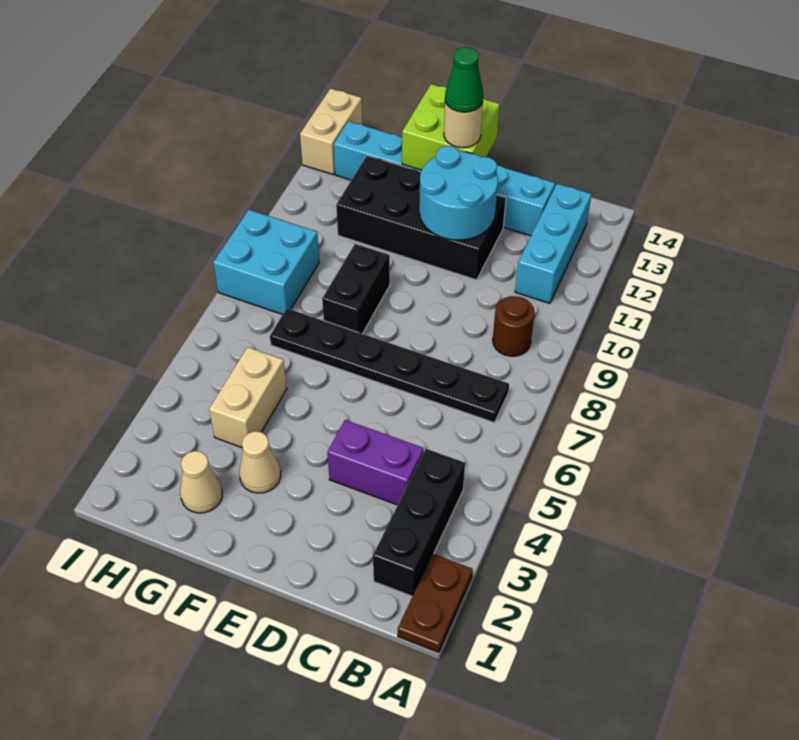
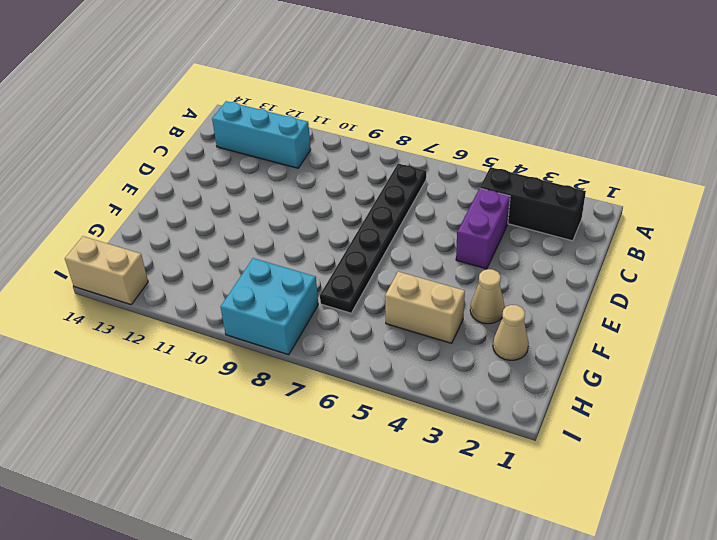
none -> brown 1x2 plate [398,554,473,652]
none -> brown 1x1 round brick [493,296,535,356]
none -> cyan 1x6 brick [334,121,555,236]

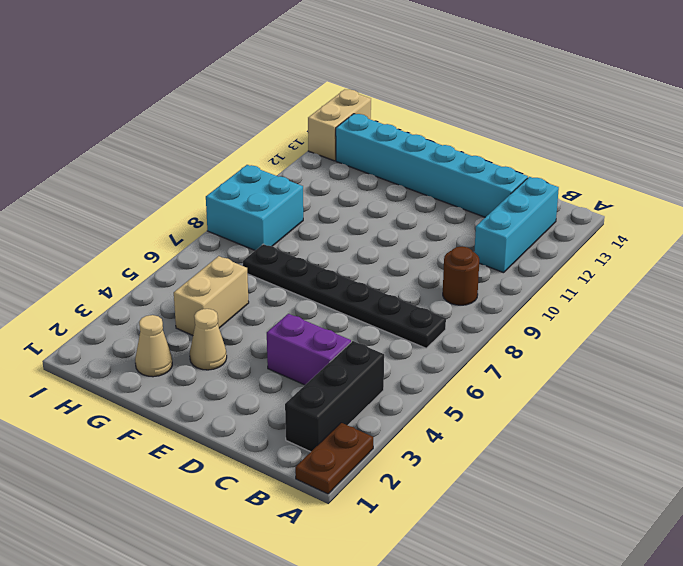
none -> black 2x4 brick [336,155,506,280]
none -> black 1x2 brick [322,244,390,334]
none -> cyan 2x2 round brick [419,146,498,240]

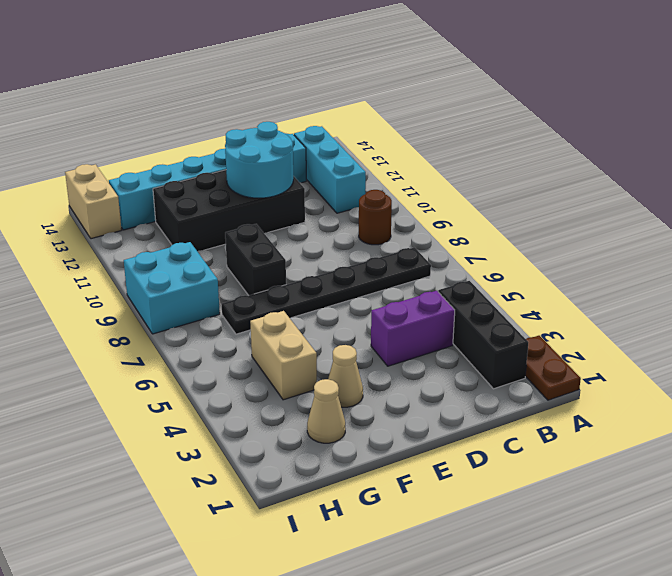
none -> lime 2x2 brick [402,84,500,170]
none -> tan 1x1 round brick [444,102,483,148]
none -> green 1x1 cone [445,47,484,112]

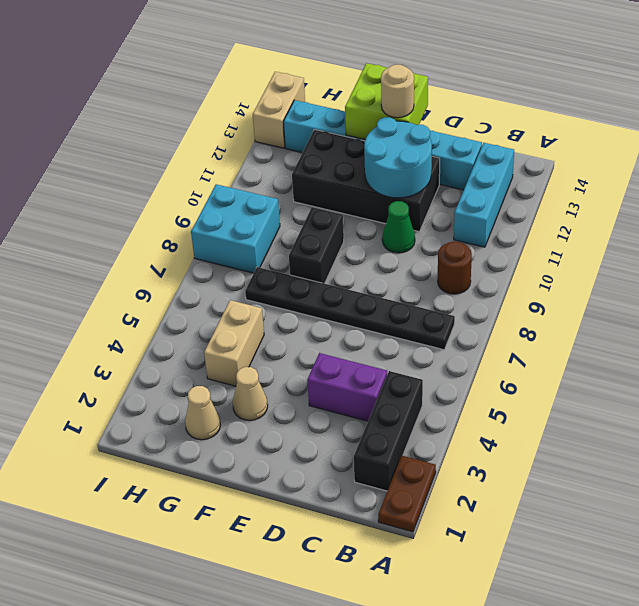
green 1x1 cone [382,201,415,253] -> green 1x1 cone moved to [445,47,484,112]

